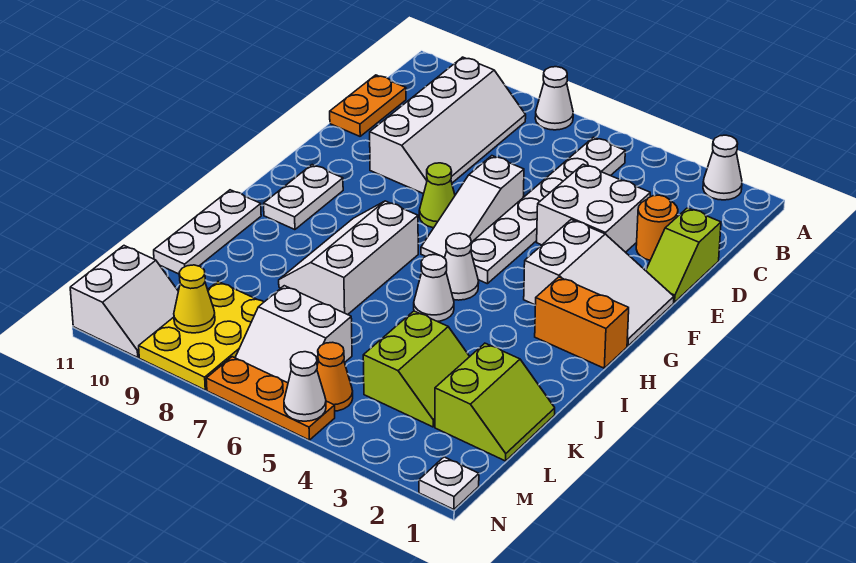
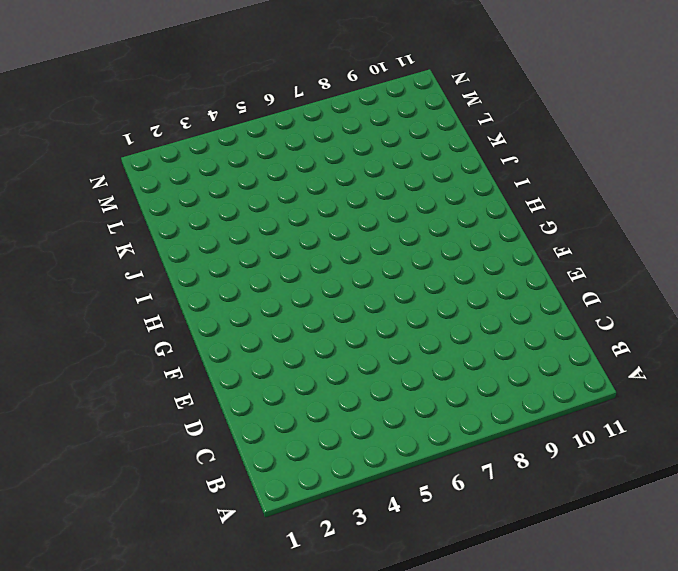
none -> white 1x1 cone [703,135,742,200]
none -> white 1x1 cone [535,67,573,130]
none -> white 1x6 plate [471,137,625,284]

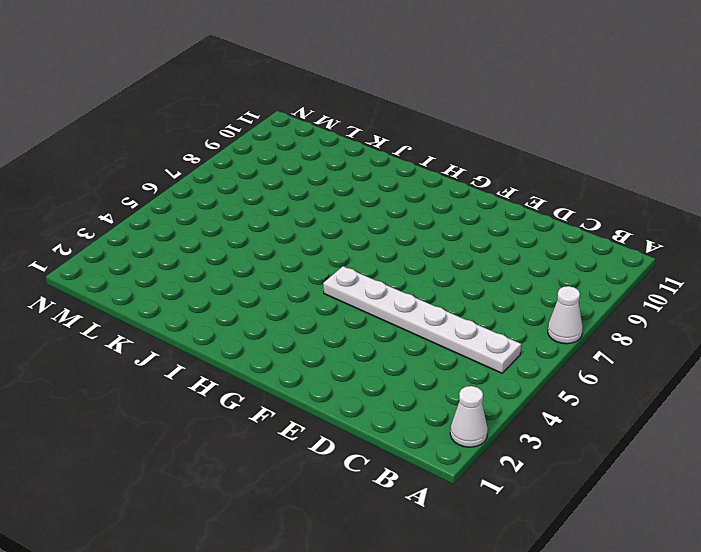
none -> white 2x4 slope [370,57,526,194]
none -> orange 1x2 plate [330,75,406,136]
none -> lime 1x2 slope [646,208,721,302]

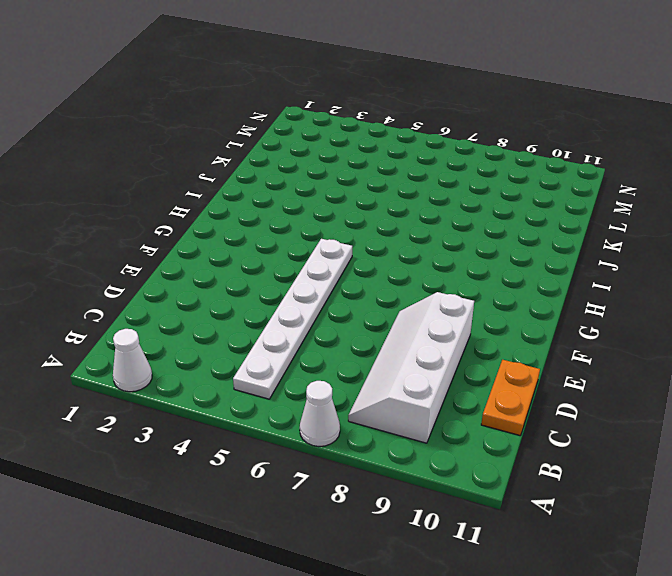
none -> lime 1x2 slope [646,208,721,302]
none -> orange 1x1 round brick [636,195,678,260]
none -> white 2x2 brick [537,164,650,252]

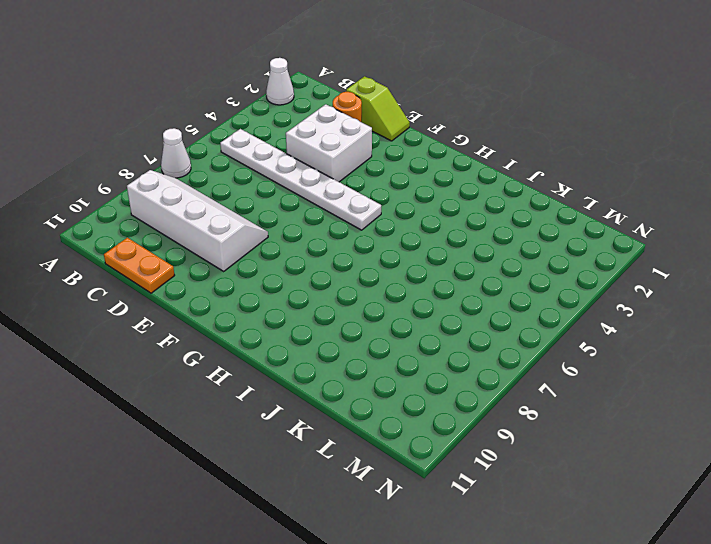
none -> white 1x3 slope [421,156,524,258]
none -> white 2x3 slope [524,220,674,346]
none -> lime 1x1 cone [419,163,455,228]

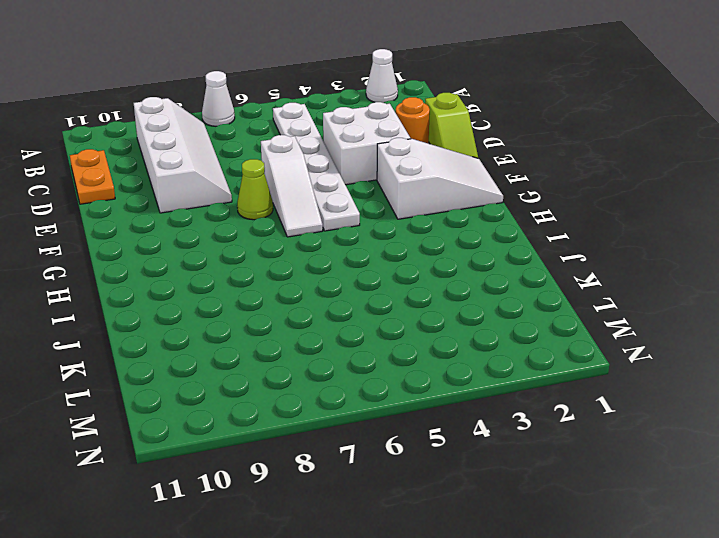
none -> white 1x2 plate [264,165,343,230]
none -> orange 1x2 brick [535,277,629,368]
none -> white 1x1 cone [445,233,479,300]

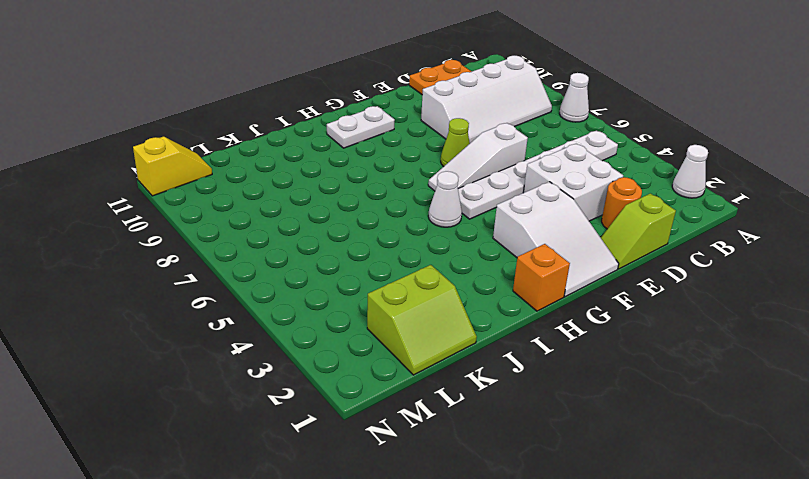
orange 1x1 brick [513,244,570,311] -> orange 1x2 brick [535,277,629,368]
yellow 1x2 slope [133,137,212,196] -> white 2x2 slope [70,246,178,357]
none -> white 2x3 slope [279,201,418,315]
none -> white 1x1 cone [414,255,454,321]
none -> white 1x3 plate [154,190,261,274]

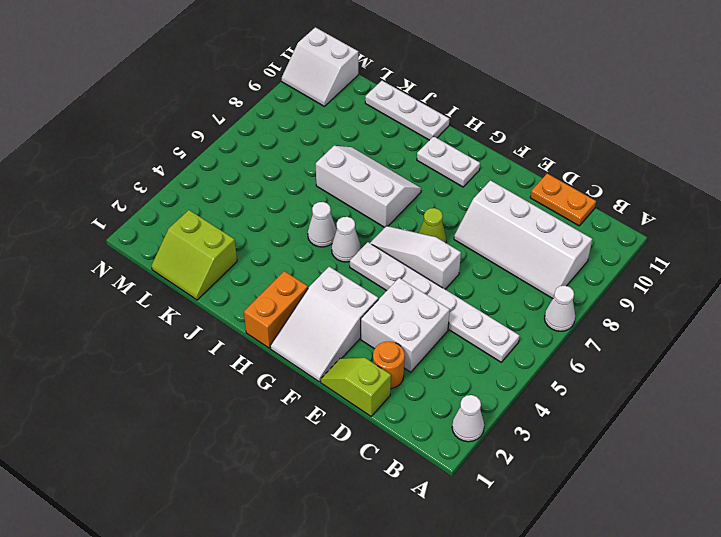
none -> lime 2x2 slope [363,311,470,427]
none -> white 2x2 slope [235,286,352,383]
none -> yellow 2x3 plate [139,282,264,390]

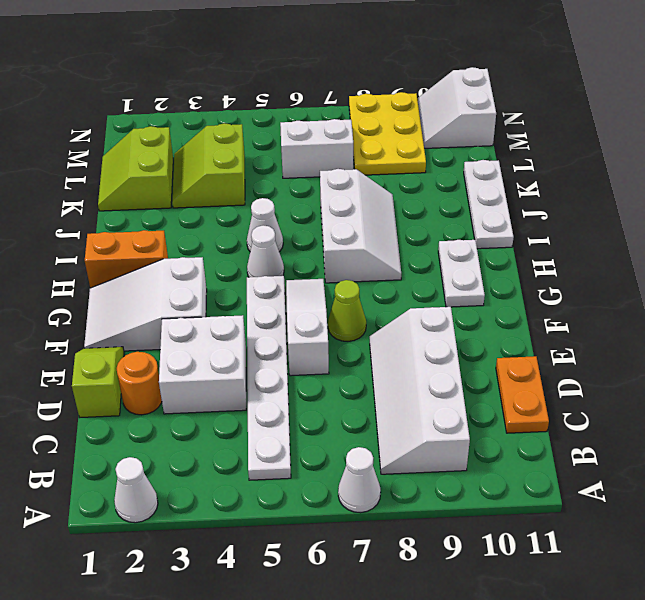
none -> orange 1x1 cone [317,342,353,411]
none -> white 1x1 plate [419,457,479,510]
none -> orange 1x3 plate [206,357,335,440]

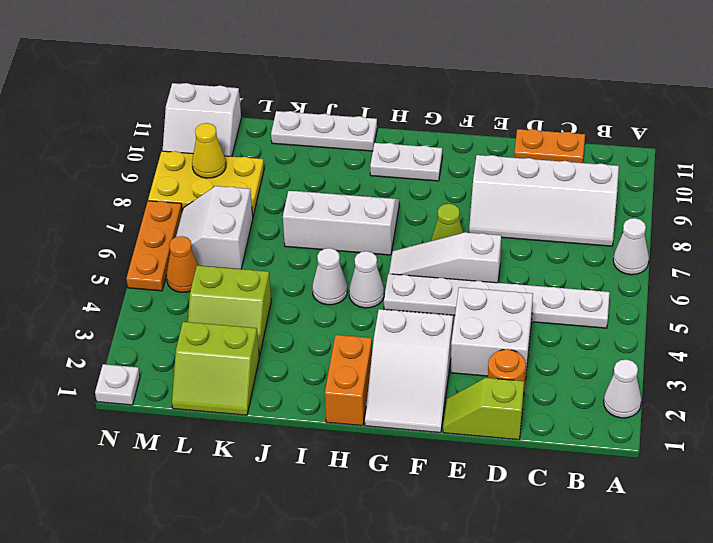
none -> white 1x1 cone [284,352,326,421]

